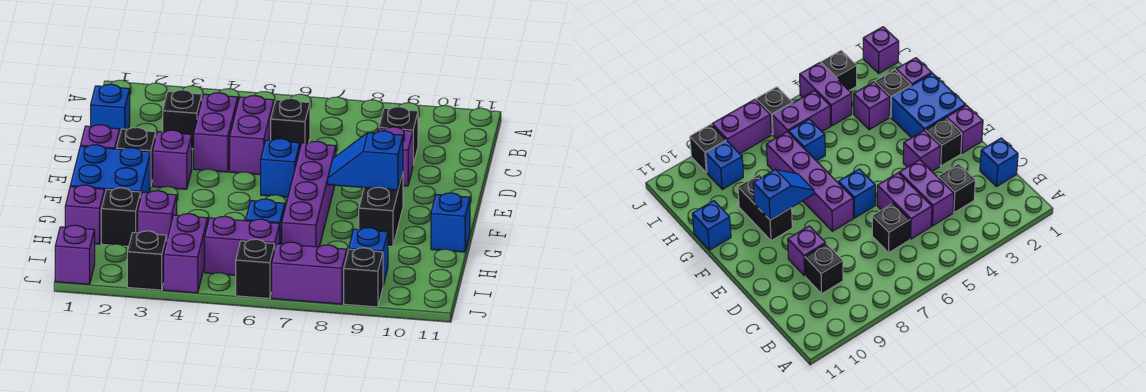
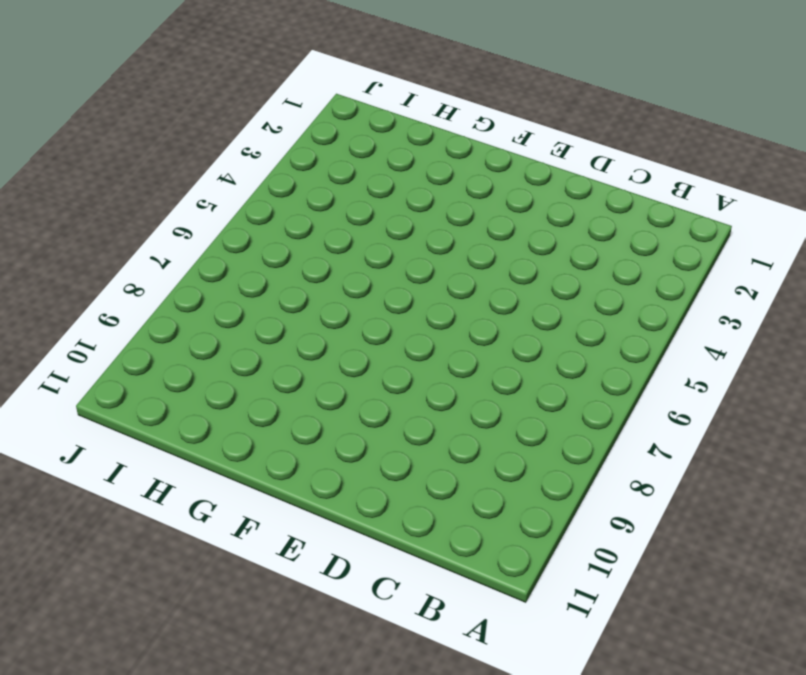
none -> blue 1x1 brick [91,84,130,132]
none -> black 1x1 brick [163,90,202,149]
none -> purple 1x2 brick [194,93,238,172]

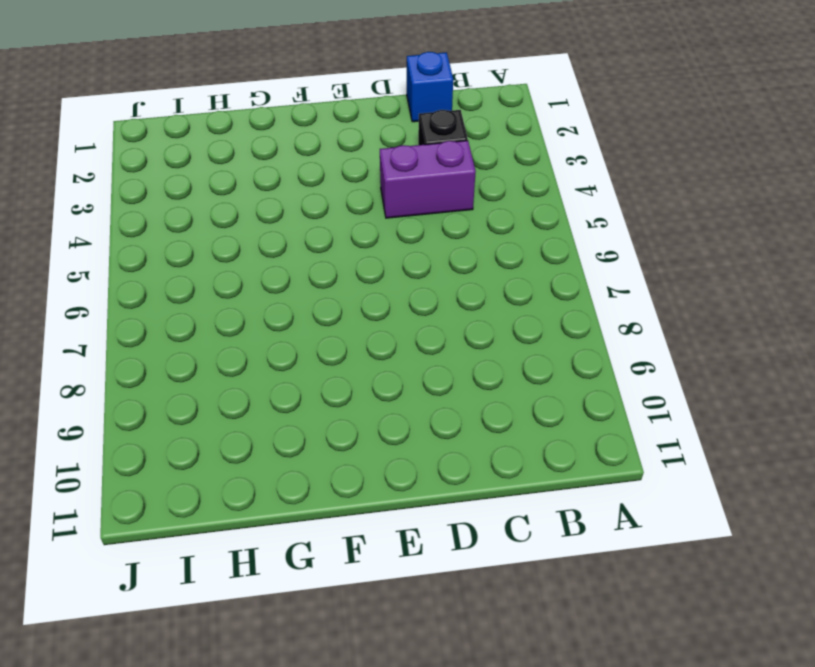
none -> purple 1x2 brick [230,96,274,175]
none -> black 1x1 brick [271,98,310,147]
none -> black 1x1 brick [379,107,418,164]

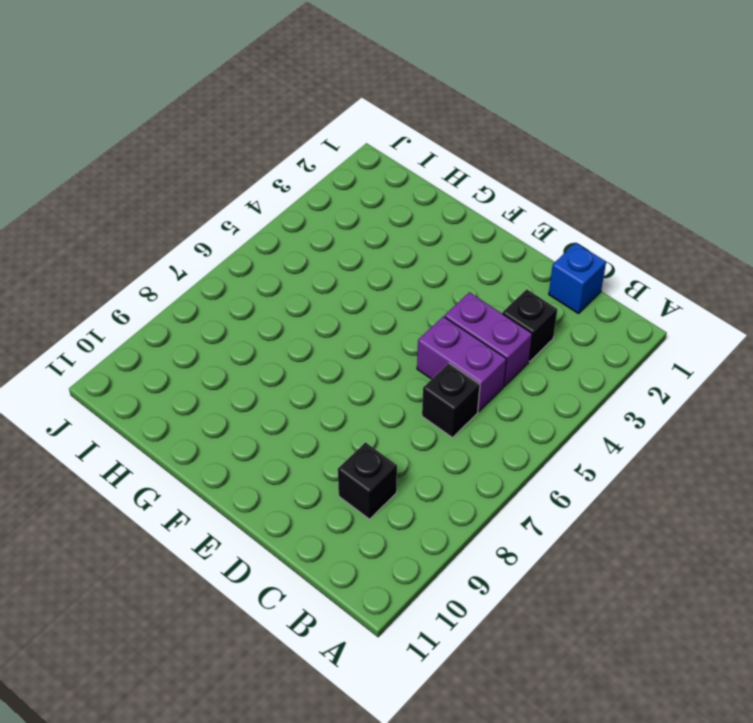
none -> purple 1x1 brick [378,127,413,186]
none -> purple 1x1 brick [81,125,120,149]
none -> black 1x1 brick [117,127,156,184]

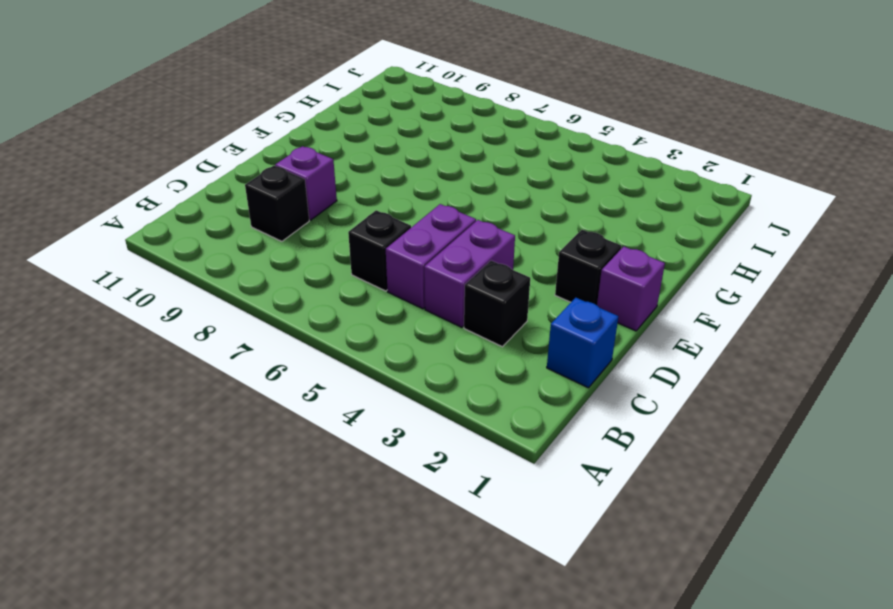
none -> purple 1x1 brick [153,130,192,189]
none -> blue 1x1 brick [261,139,300,197]
none -> purple 1x4 brick [282,141,336,247]

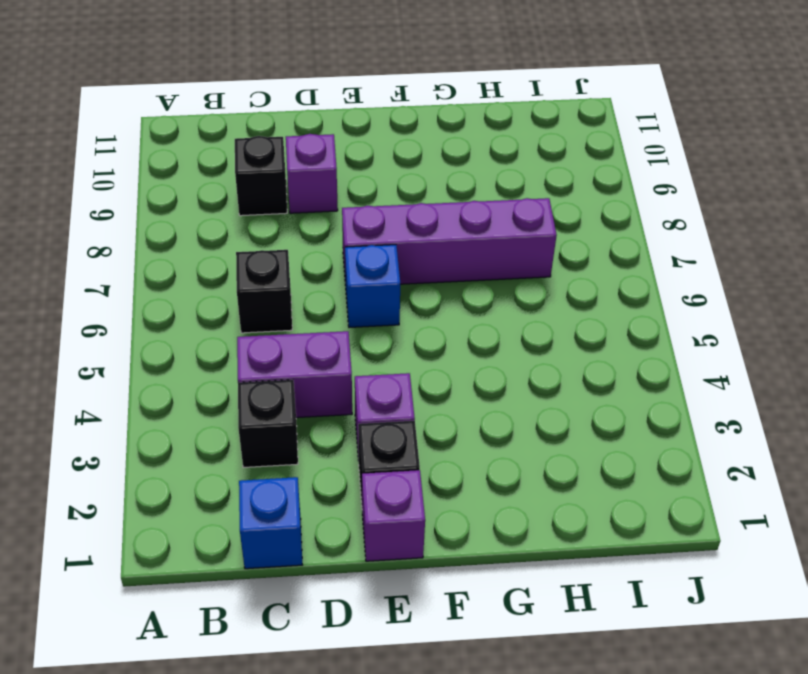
none -> purple 1x2 brick [230,96,274,175]
none -> blue 2x2 brick [70,145,151,195]
none -> black 1x2 brick [359,173,403,247]

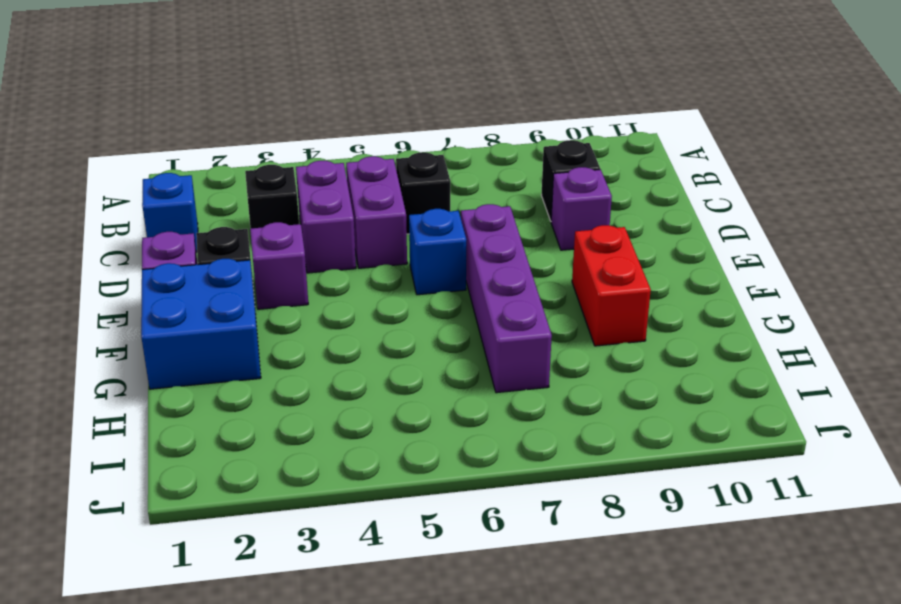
red 1x2 brick [572,225,651,346] -> black 1x2 brick [359,173,403,247]
none -> blue 1x1 brick [431,193,470,252]
none -> purple 1x1 brick [65,185,105,244]
none -> black 1x1 brick [101,188,141,246]

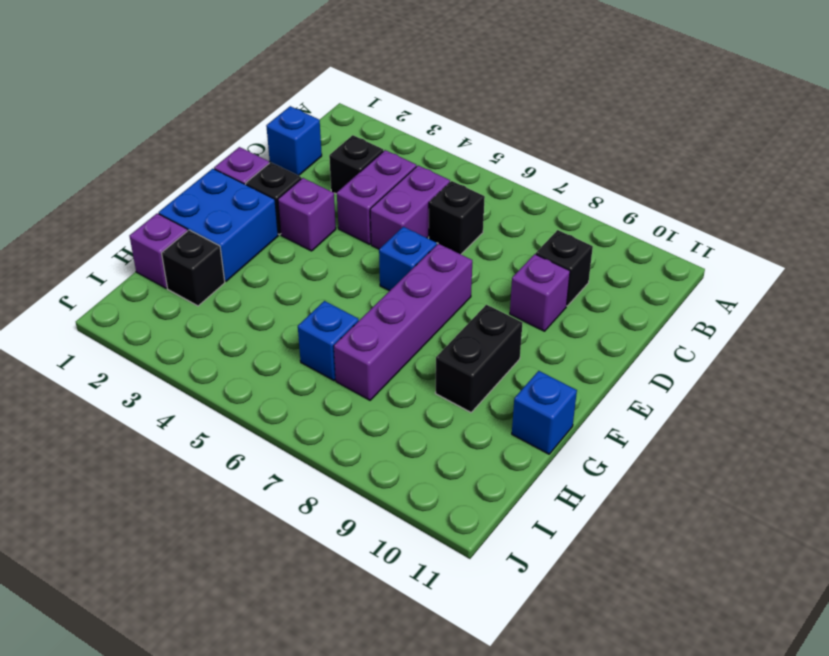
none -> purple 1x1 brick [138,191,177,239]
none -> purple 1x2 brick [164,214,208,293]
none -> purple 1x2 brick [205,216,280,275]

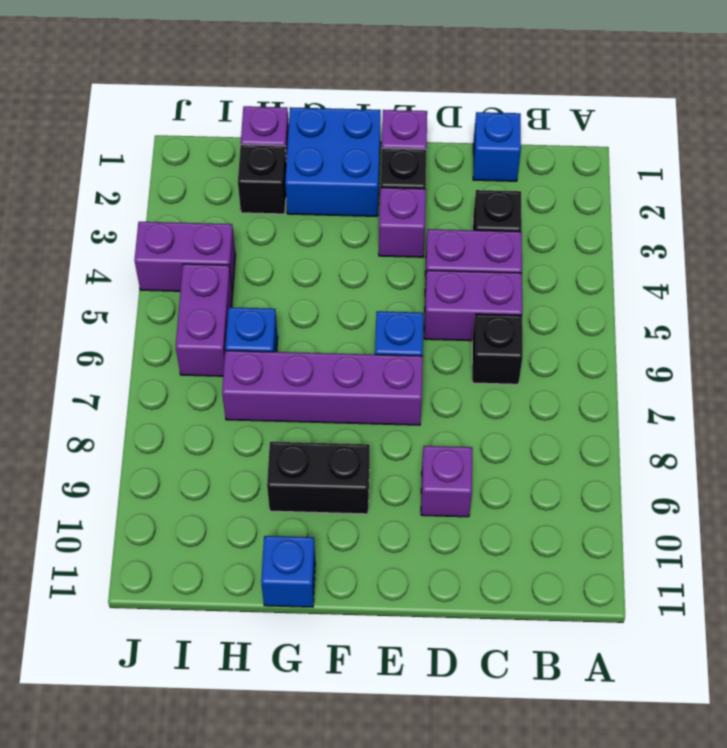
none -> black 1x1 brick [379,107,418,164]
none -> purple 1x1 brick [138,191,177,239]
none -> blue 1x1 brick [349,228,388,285]

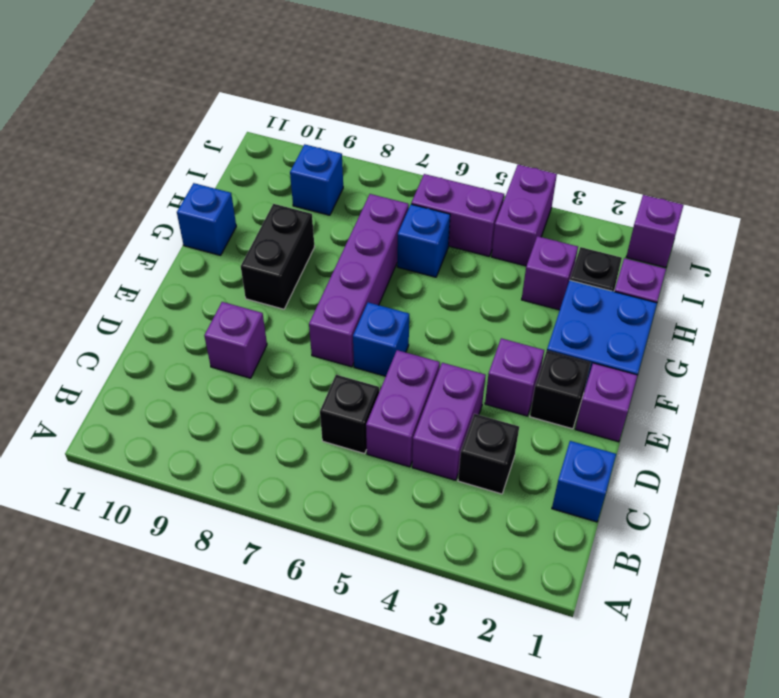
none -> black 1x1 brick [379,107,418,164]
none -> black 1x1 brick [127,231,167,290]
none -> black 1x1 brick [236,239,275,299]

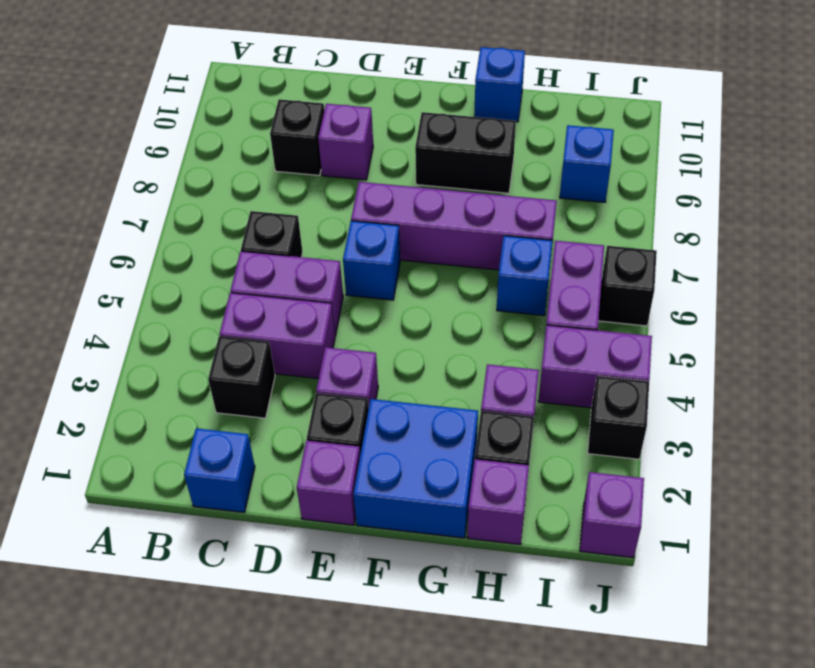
none -> purple 1x2 brick [272,242,347,304]
none -> black 1x1 brick [344,248,383,307]
none -> blue 1x2 slope [328,131,403,190]

